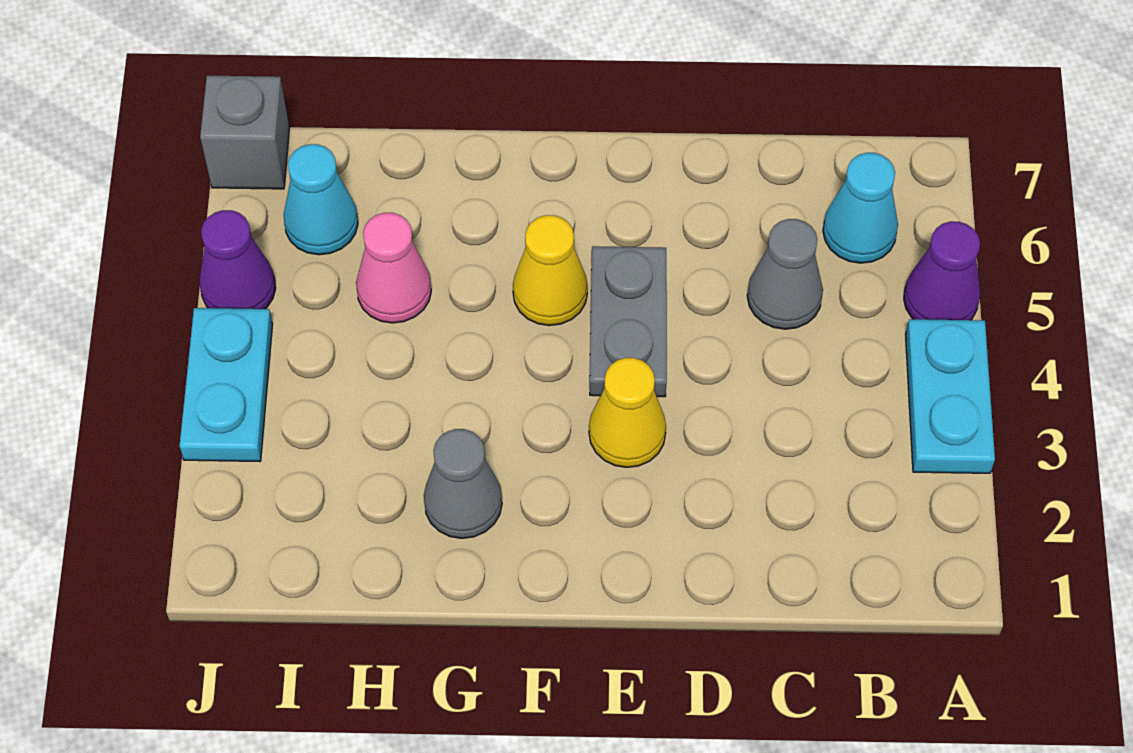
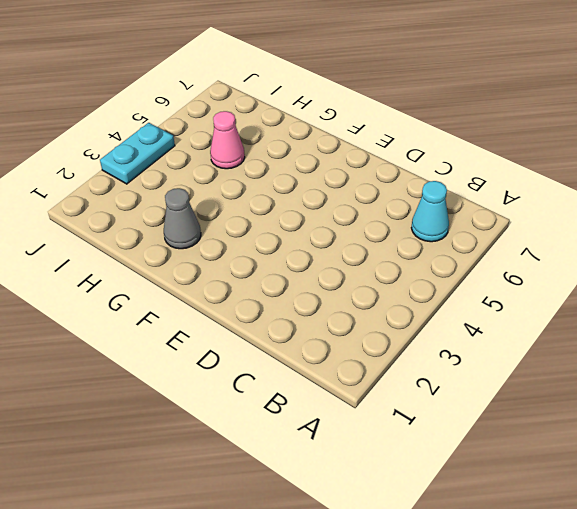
none -> cyan 1x2 plate [906,319,995,473]
none -> purple 1x1 cone [904,221,980,320]
none -> grey 1x1 cone [747,219,823,329]

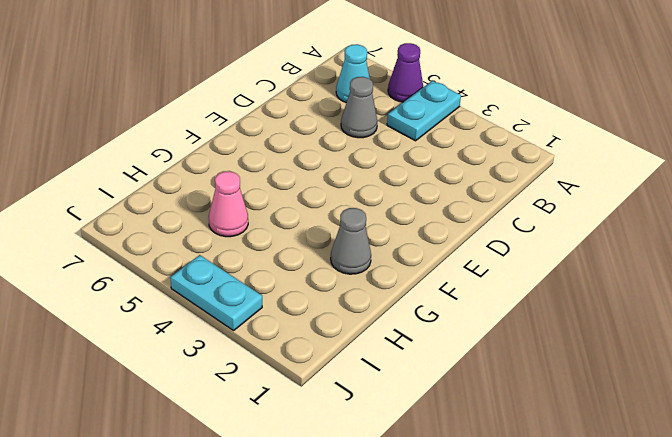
cyan 1x2 plate [387,81,461,141] -> cyan 1x2 plate turned to [906,319,995,473]
none -> yellow 1x1 cone [589,358,666,467]
none -> grey 1x2 plate [590,246,667,397]
none -> yellow 1x1 cone [513,215,587,326]

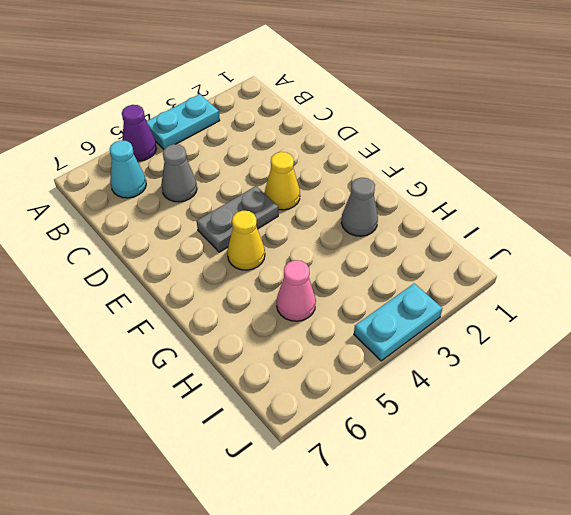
none -> cyan 1x1 cone [284,144,358,255]
none -> purple 1x1 cone [200,210,276,309]
none -> grey 1x1 brick [200,75,289,189]

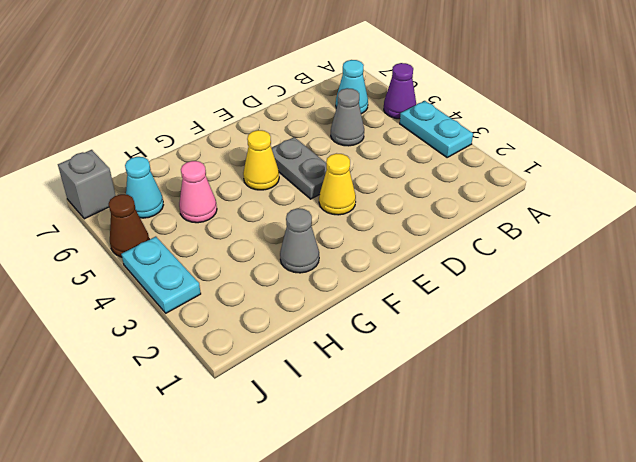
brown 1x1 cone [109,194,149,257] -> purple 1x1 cone [200,210,276,309]

